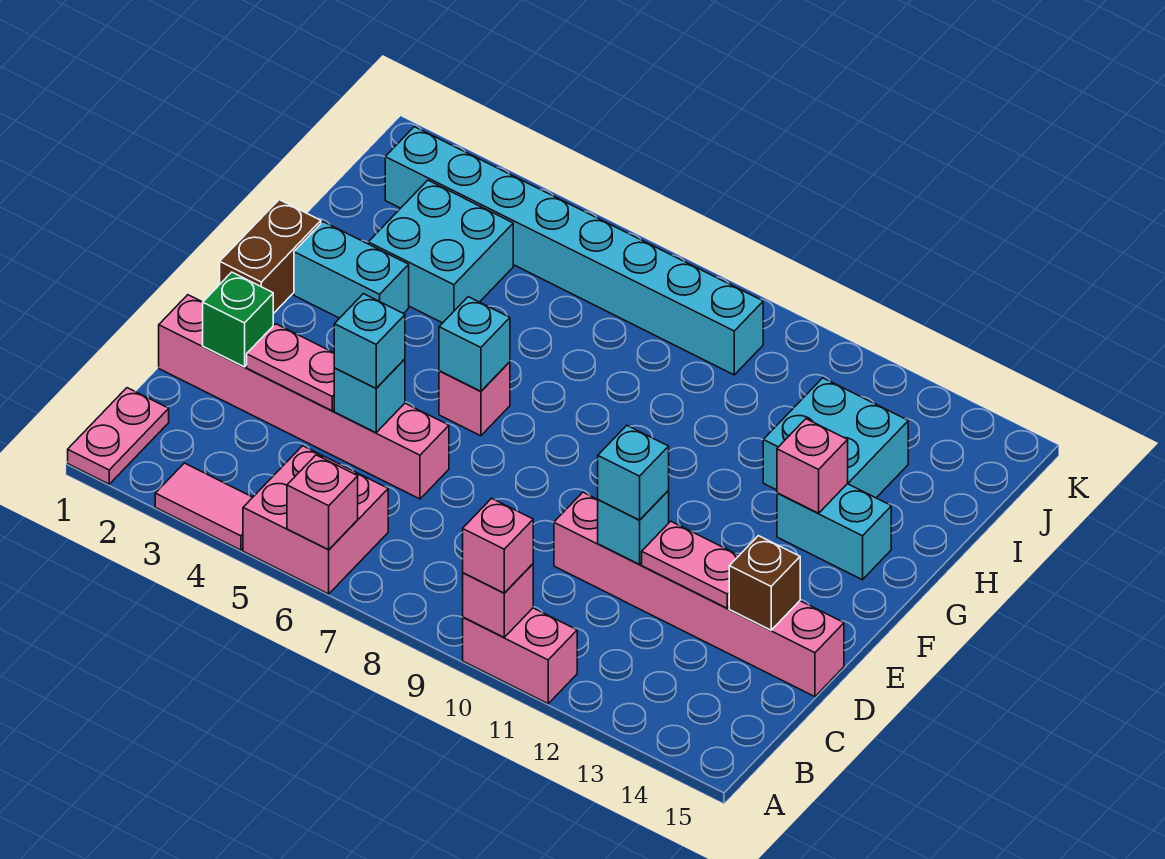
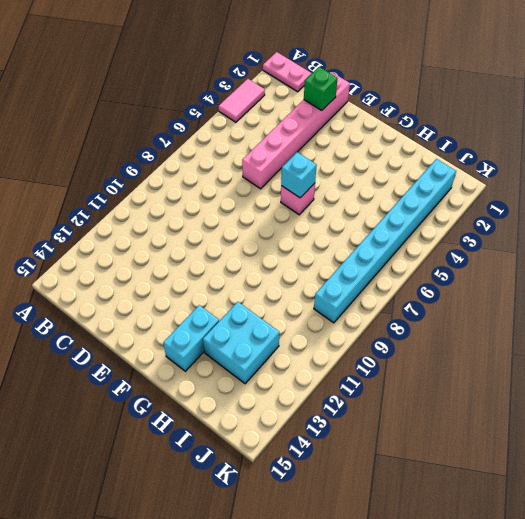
none -> pink 2x2 brick [243,446,388,594]
none -> pink 1x2 brick [463,608,577,704]
none -> pink 1x6 brick [554,492,844,697]

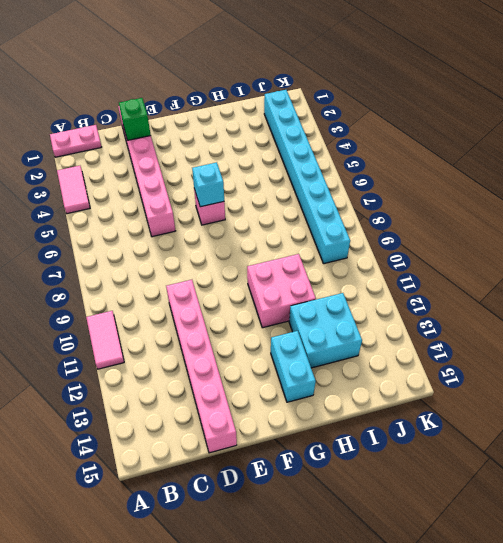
pink 1x2 tile [86,311,124,369] -> pink 1x2 brick [463,608,577,704]
pink 2x2 brick [247,254,316,328] -> pink 2x2 brick moved to [243,446,388,594]
none -> brown 1x2 brick [220,200,321,314]
none -> cyan 1x2 brick [294,222,409,318]
none -> cyan 2x2 brick [368,180,513,323]

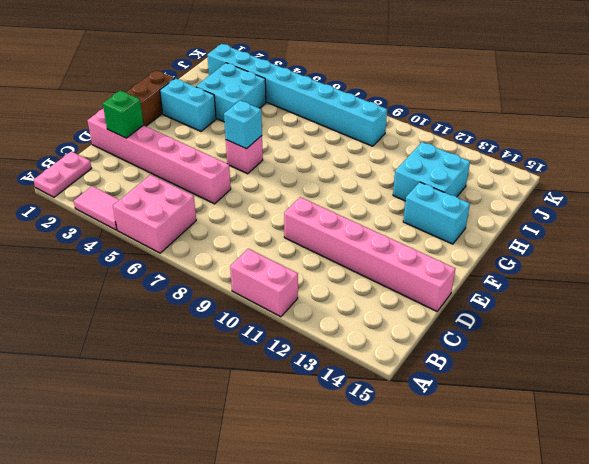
none -> pink 1x1 brick [287,455,358,550]
none -> pink 1x1 brick [463,564,533,637]
none -> pink 1x2 plate [247,324,334,411]

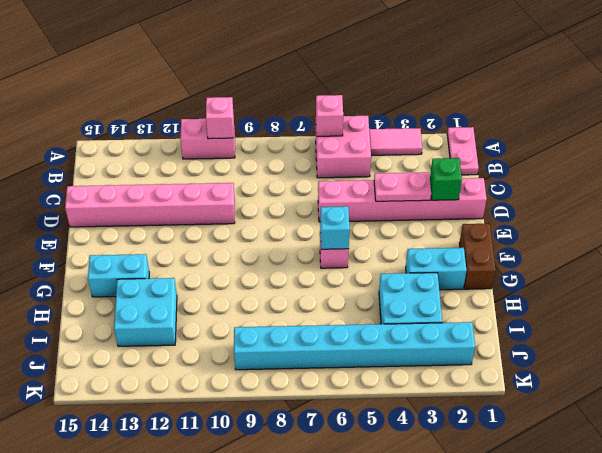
none -> cyan 1x1 brick [334,359,405,433]
none -> cyan 1x1 brick [598,491,669,564]
none -> pink 1x2 plate [642,521,739,608]

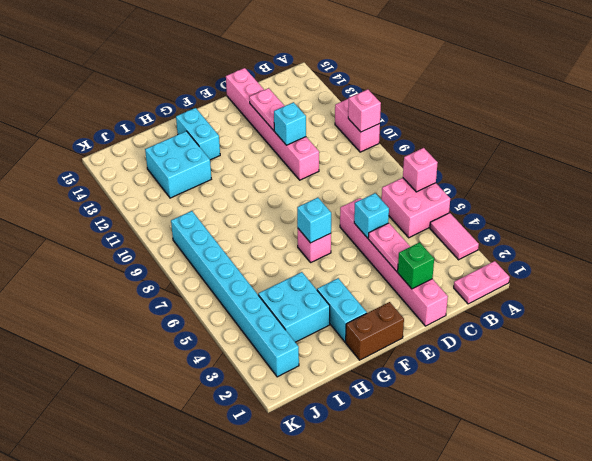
none -> brown 1x1 brick [729,536,800,630]
none -> pink 1x1 brick [777,419,848,513]
none -> pink 1x1 brick [463,498,533,593]

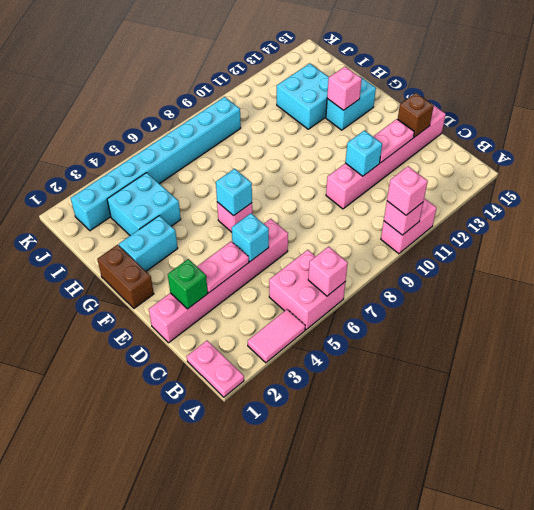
none -> cyan 1x1 brick [334,294,405,388]
none -> cyan 1x1 brick [598,426,669,520]

